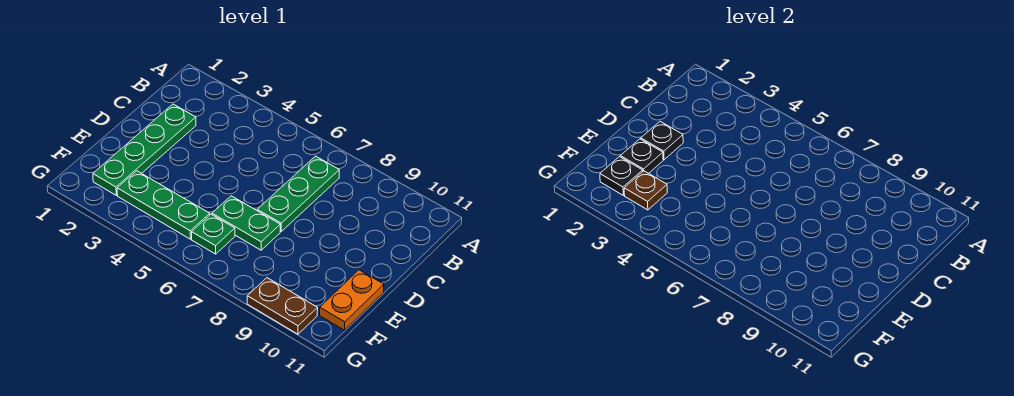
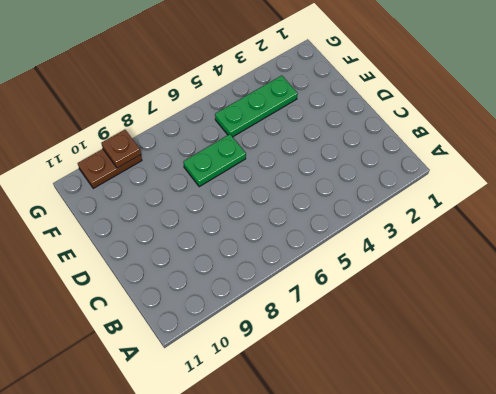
brown 1x1 plate [101,130,141,168] -> brown 1x1 plate moved to [624,171,667,210]
none -> green 1x3 plate [257,156,339,231]
none -> green 1x4 plate [93,104,196,195]

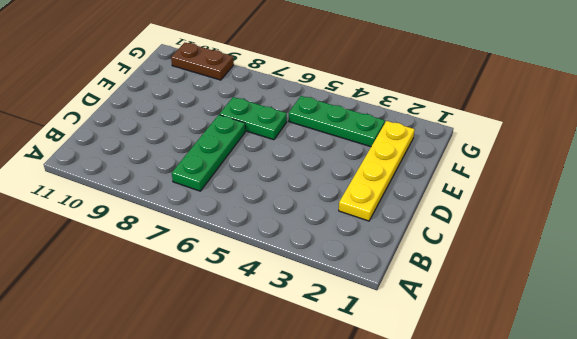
yellow 1x4 plate [339,121,415,221] -> green 1x4 plate [93,104,196,195]
none -> orange 1x2 plate [320,270,384,330]
none -> green 1x1 plate [192,214,235,254]

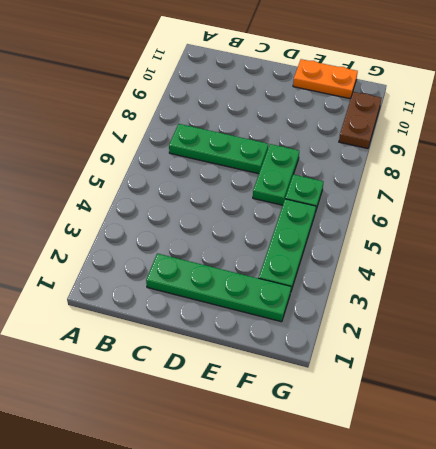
none -> black 1x1 plate [641,122,683,160]
none -> black 1x1 plate [620,139,663,173]

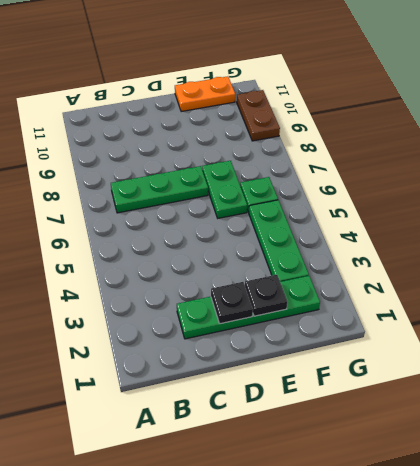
none -> black 1x1 plate [600,157,643,195]
none -> brown 1x1 plate [624,171,667,210]

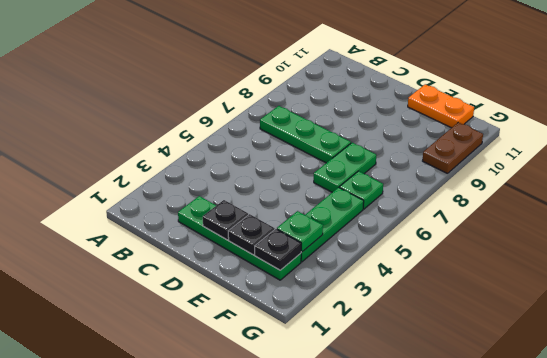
green 1x1 plate [277,211,323,252] -> brown 1x1 plate [624,171,667,210]

